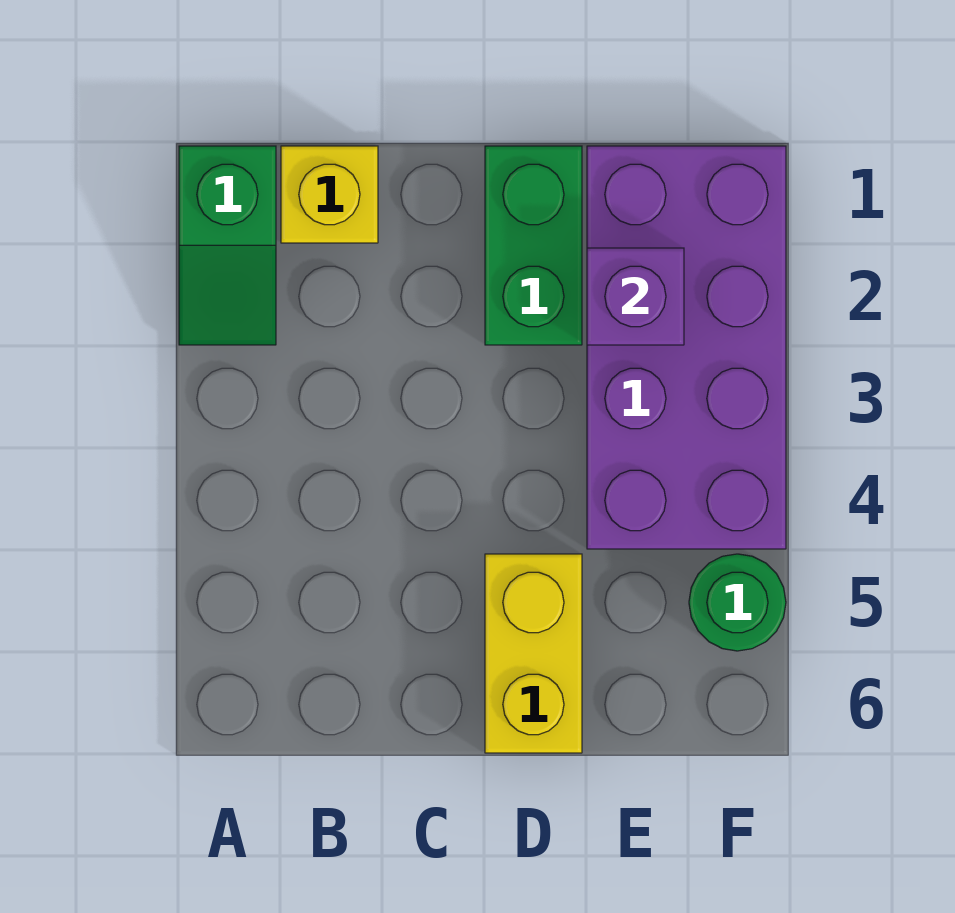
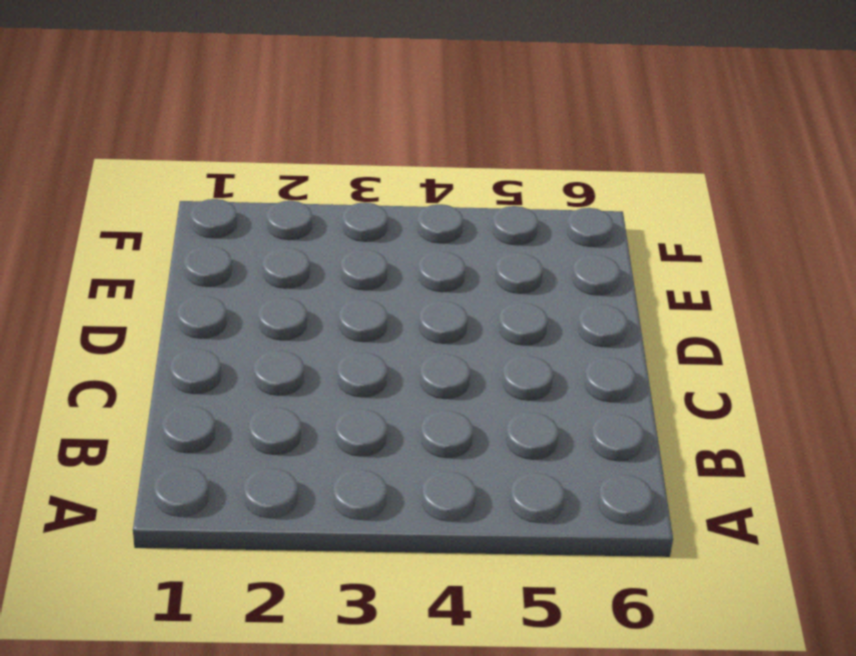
none -> green 1x2 slope [179,146,276,345]
none -> yellow 1x1 brick [281,146,378,243]

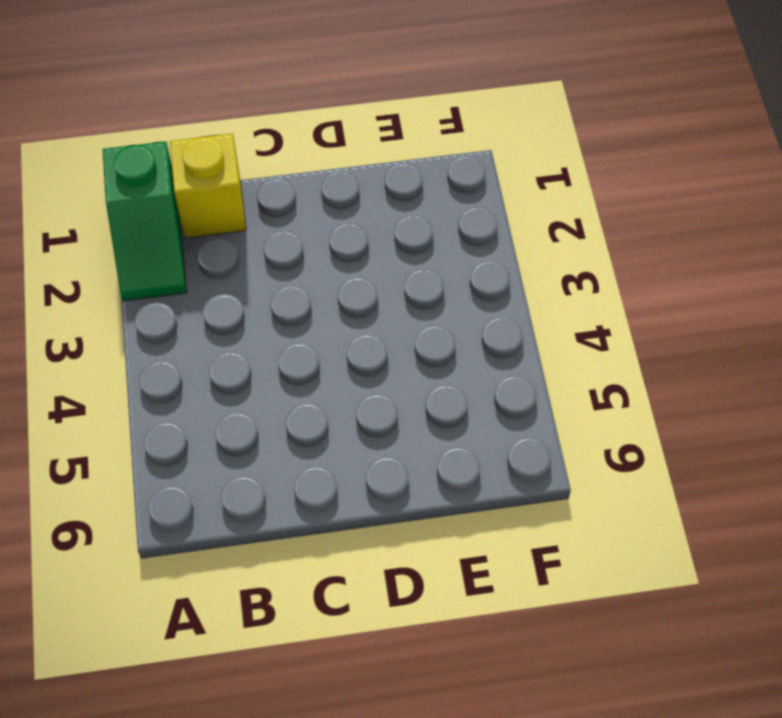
none -> green 1x2 brick [485,146,582,345]
none -> yellow 1x2 brick [485,554,582,753]

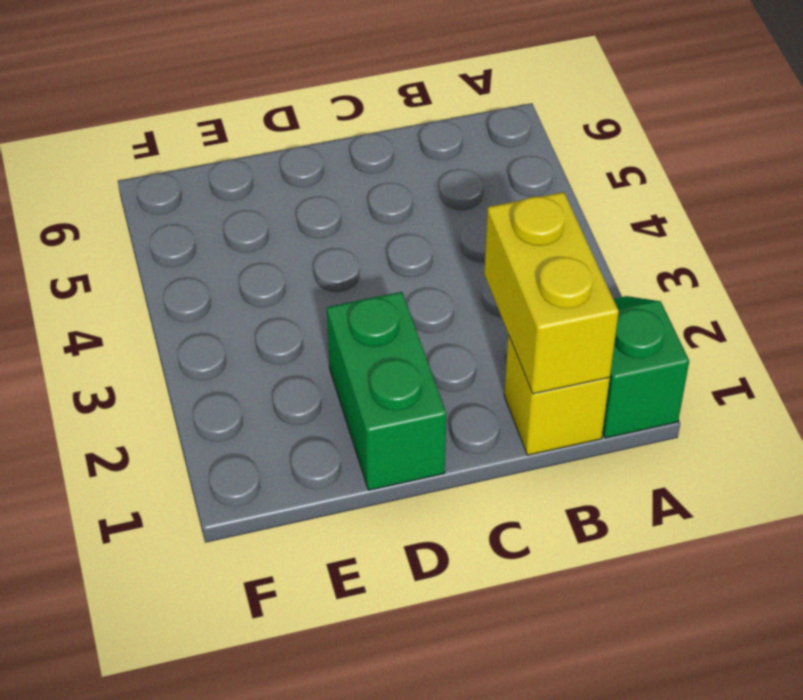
yellow 1x2 brick [484,192,619,394] -> yellow 1x2 brick moved to [485,554,582,753]
none -> purple 2x4 brick [587,146,786,549]
none -> green 1x1 round brick [689,554,786,651]

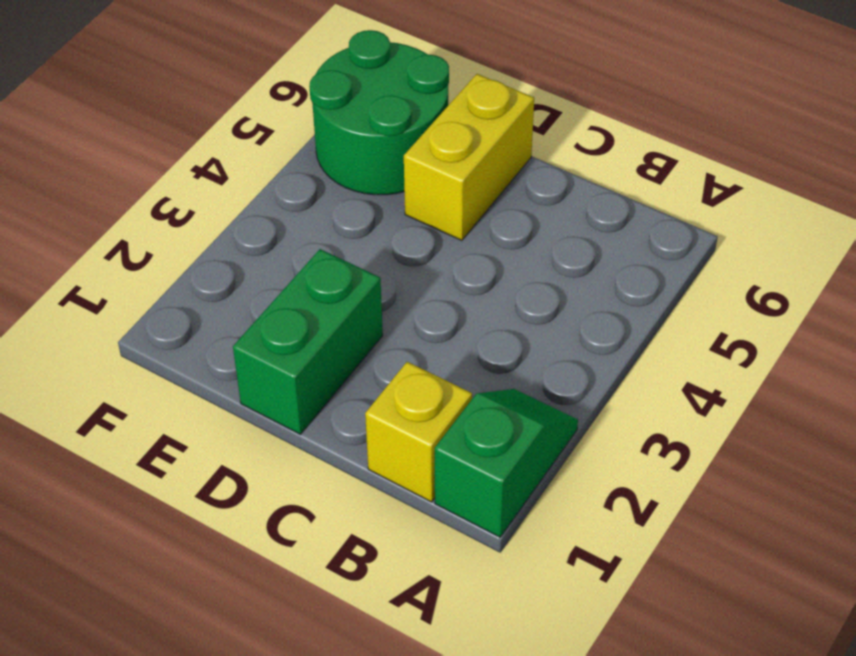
green 2x2 round brick [309,30,449,195] -> green 1x1 round brick [689,554,786,651]
none -> purple 2x4 brick [587,146,786,549]
none -> purple 1x1 brick [587,248,684,345]

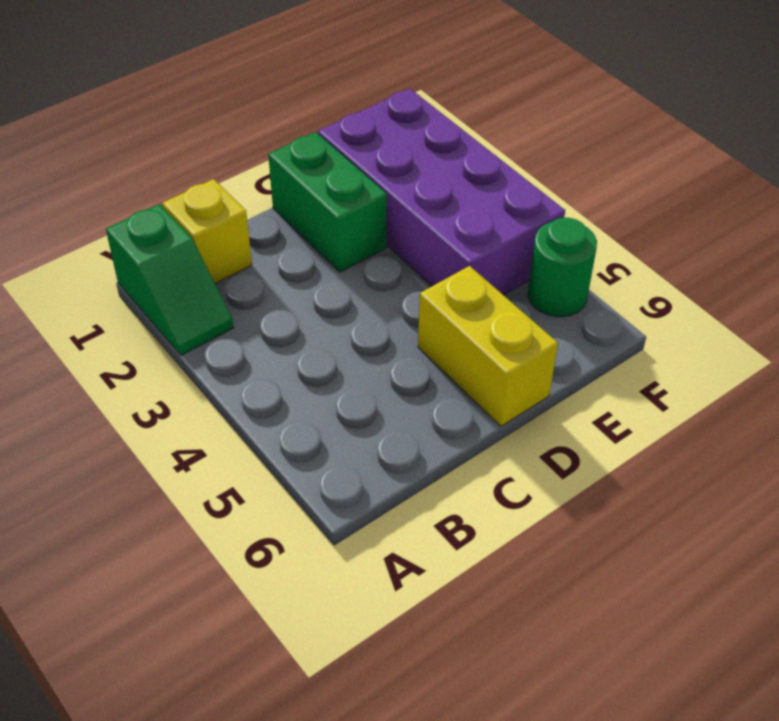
none -> purple 1x1 brick [587,248,684,345]

